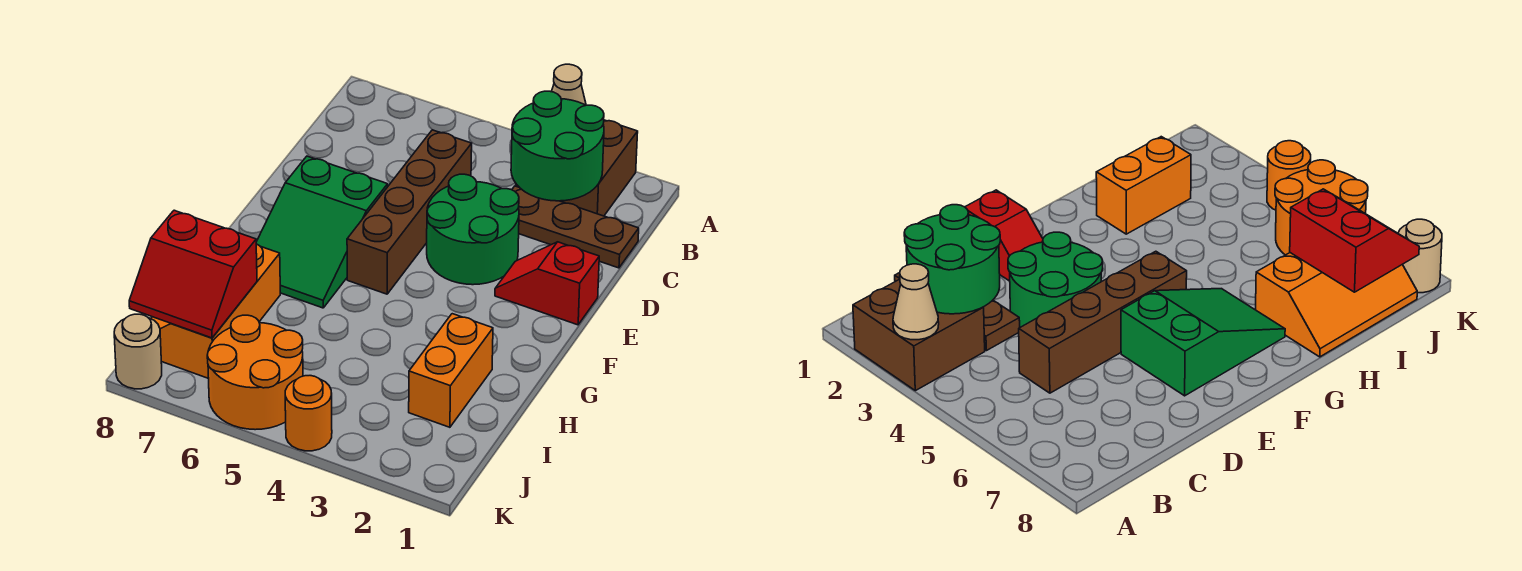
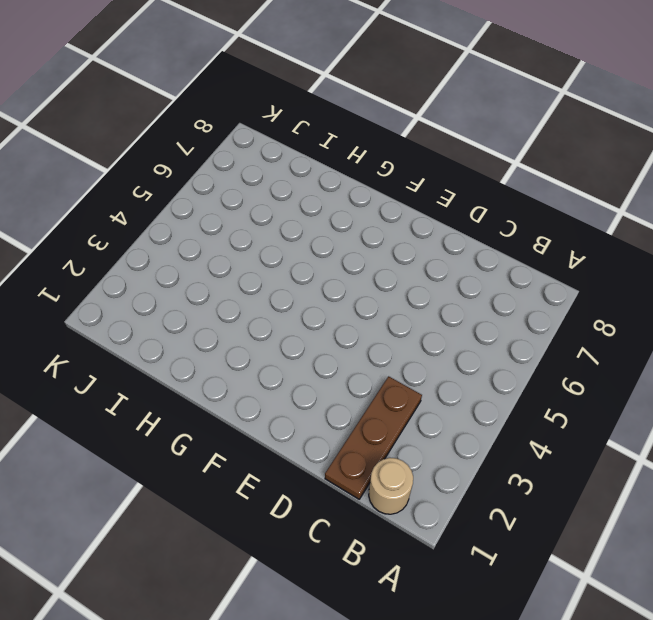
tan 1x1 round brick [369,458,413,514] -> tan 1x1 round brick moved to [114,314,162,389]
none -> brown 2x2 brick [516,120,638,216]
none -> brown 1x4 brick [347,130,472,294]
none -> green 2x2 round brick [427,174,519,285]

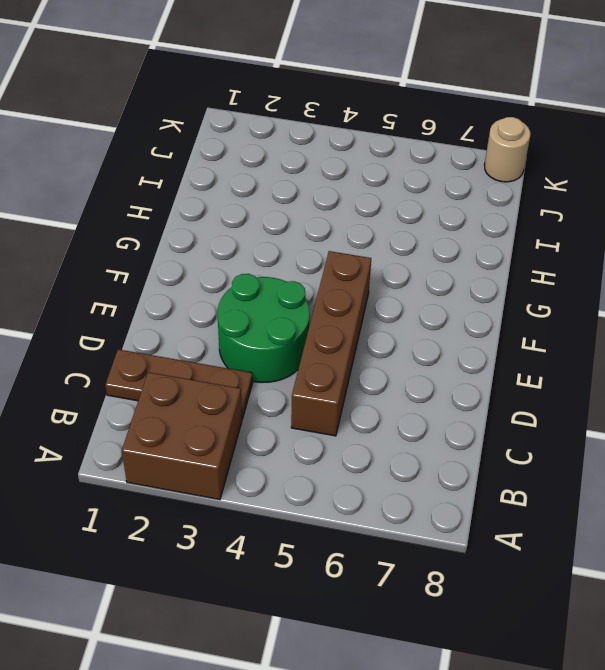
none -> red 1x2 slope [495,242,599,325]
none -> green 2x3 slope [256,156,388,308]
none -> orange 1x2 brick [409,314,493,427]

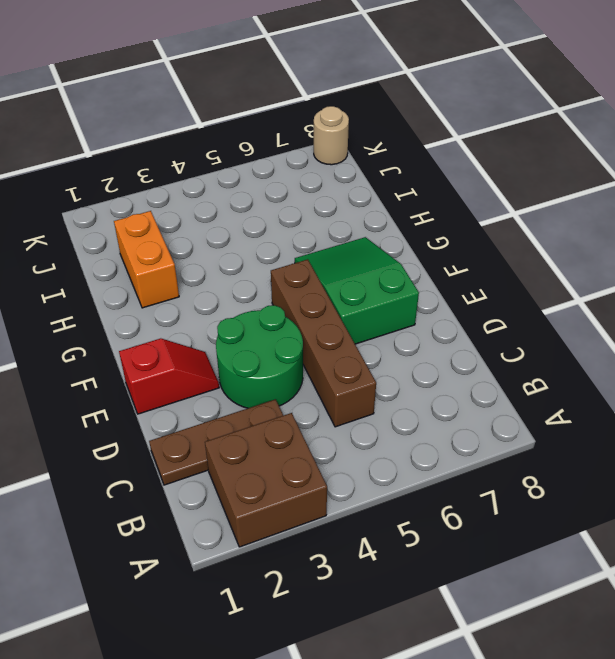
none -> orange 2x3 slope [151,244,280,379]
none -> orange 2x2 round brick [207,315,303,430]
none -> orange 1x1 round brick [285,376,332,451]

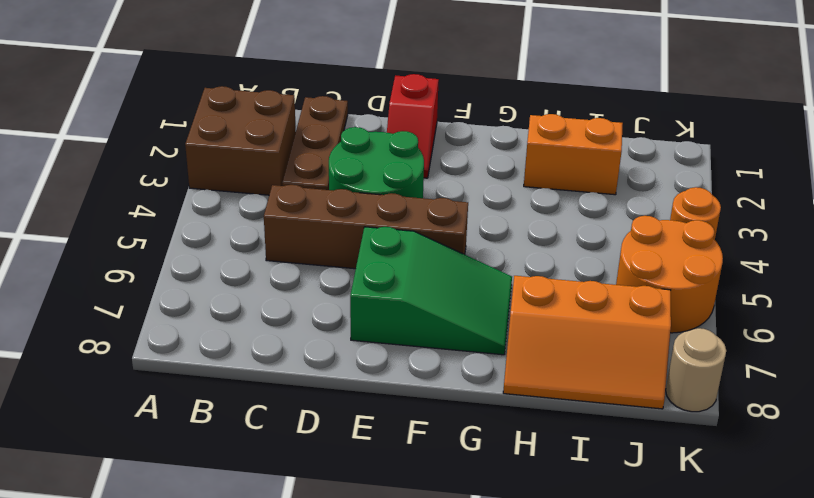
none -> tan 1x1 cone [552,64,586,105]
none -> green 2x2 round brick [511,91,604,201]
none -> red 2x2 slope [129,210,257,338]

